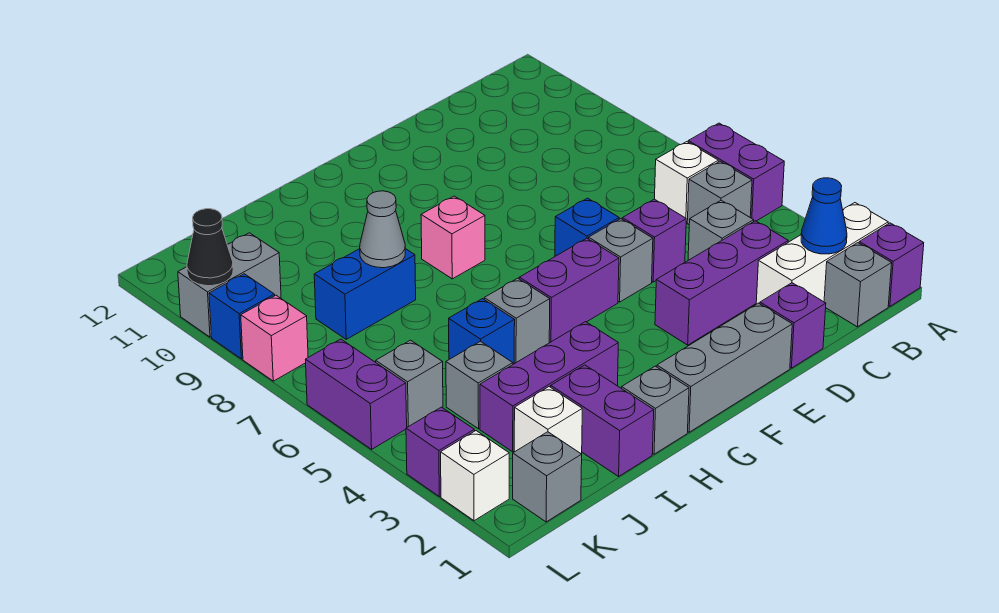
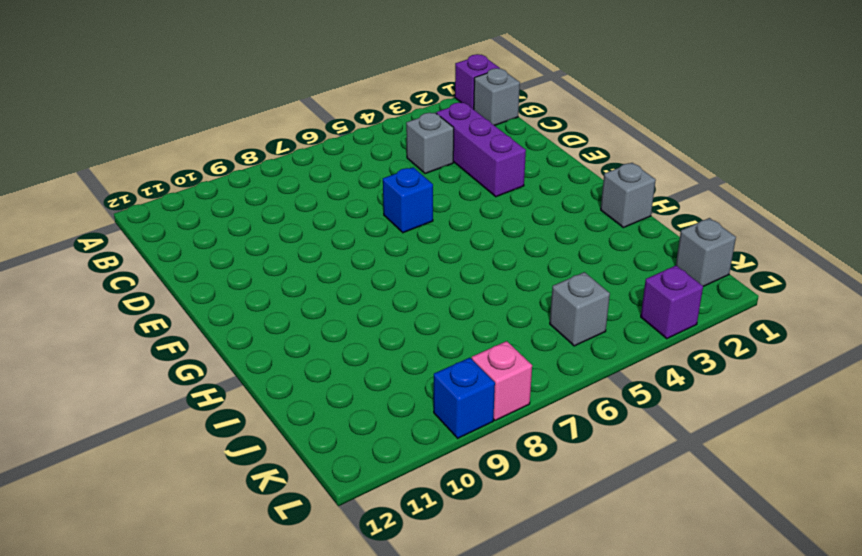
none -> white 1x3 brick [756,203,888,304]
none -> purple 1x2 brick [688,123,784,221]
none -> grey 1x1 brick [687,161,752,224]
none -> white 1x1 brick [655,142,718,222]

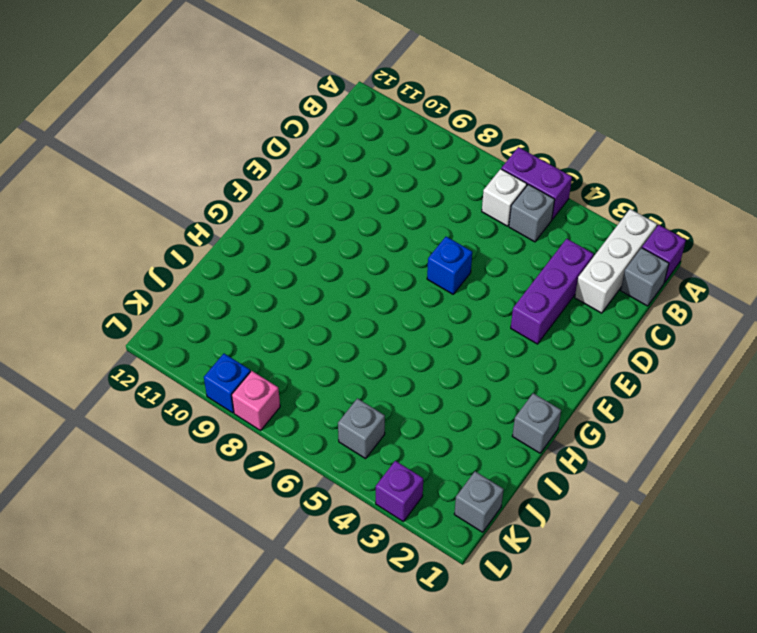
none -> grey 1x1 brick [688,200,754,260]
none -> purple 1x1 brick [760,283,826,368]
none -> purple 1x1 brick [622,199,686,282]
none -> grey 1x3 brick [657,303,792,432]

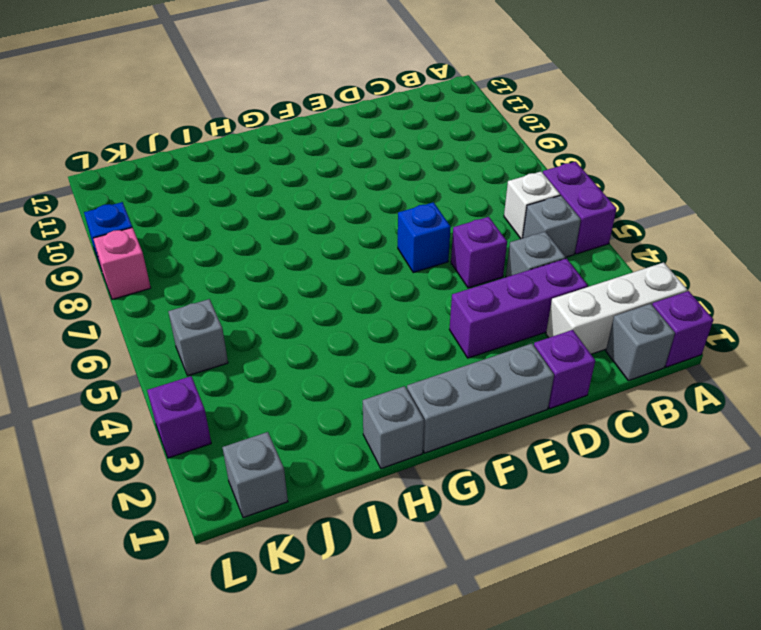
none -> grey 1x1 brick [589,219,653,302]
none -> purple 1x2 brick [519,238,619,342]
none -> pink 1x1 brick [421,196,485,279]
none -> purple 1x3 brick [480,322,618,452]

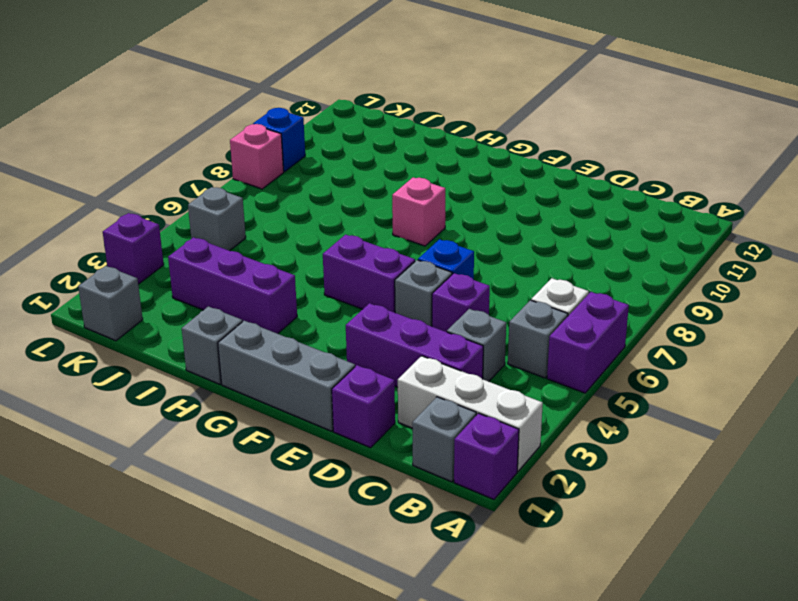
none -> grey 1x1 brick [484,278,550,363]
none -> purple 1x2 brick [551,365,654,476]
none -> blue 1x1 brick [449,299,515,364]
none -> blue 1x2 brick [314,249,416,339]

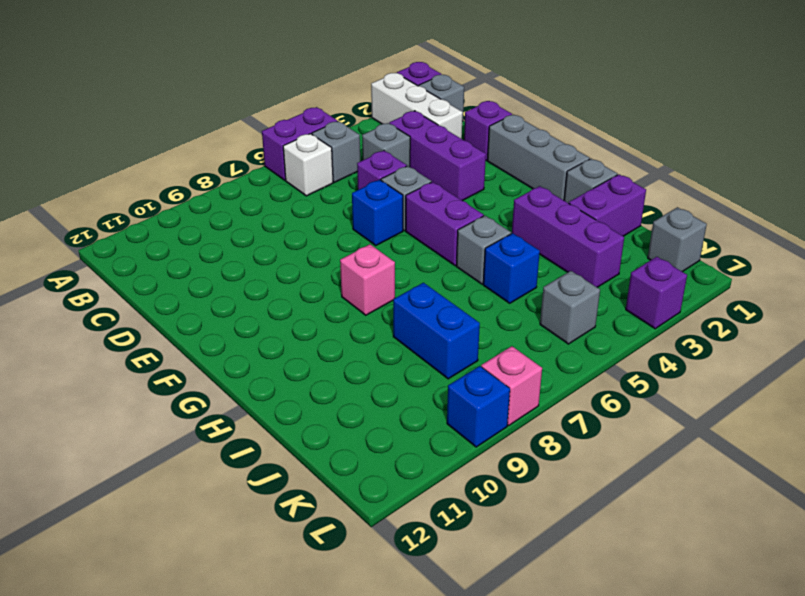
none -> white 1x1 brick [514,387,582,454]
none -> grey 1x1 brick [446,341,513,429]
none -> grey 1x2 brick [178,233,281,337]
none -> white 1x1 brick [441,431,509,521]

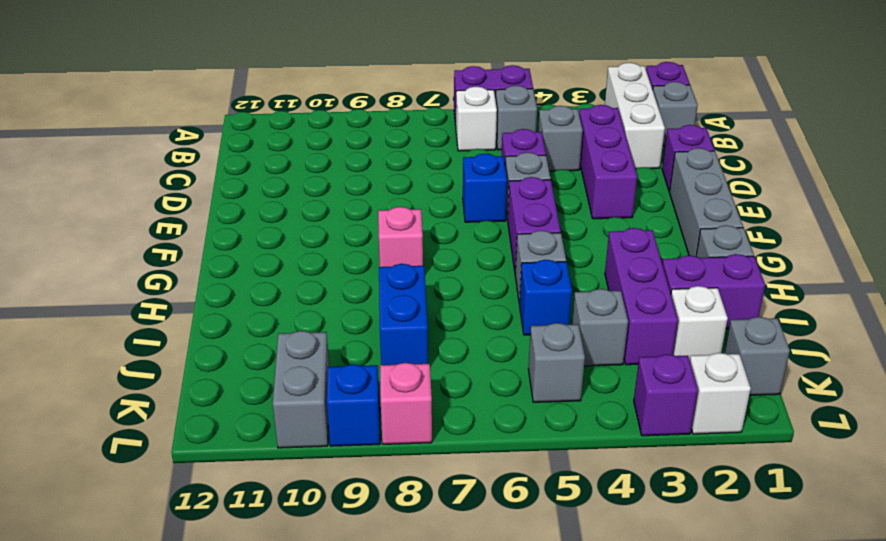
none -> purple 1x2 brick [306,339,407,449]
none -> blue 1x1 cone [801,178,847,254]
none -> grey 1x1 cone [360,191,405,268]
none -> black 1x1 cone [187,209,233,286]

